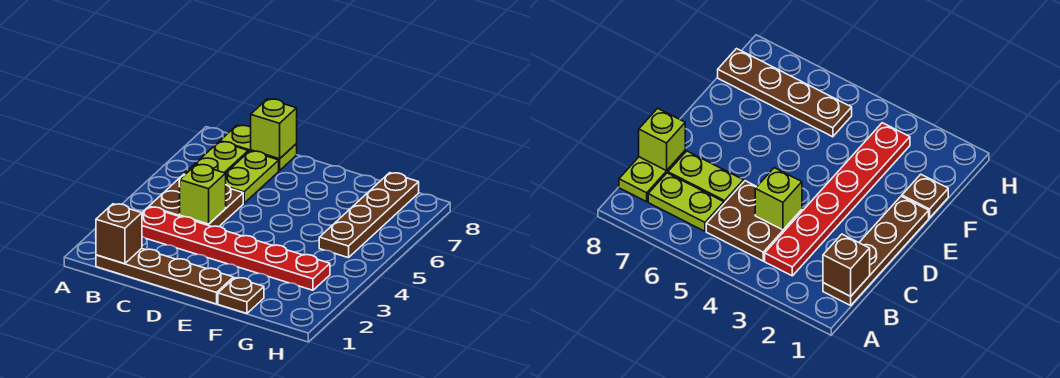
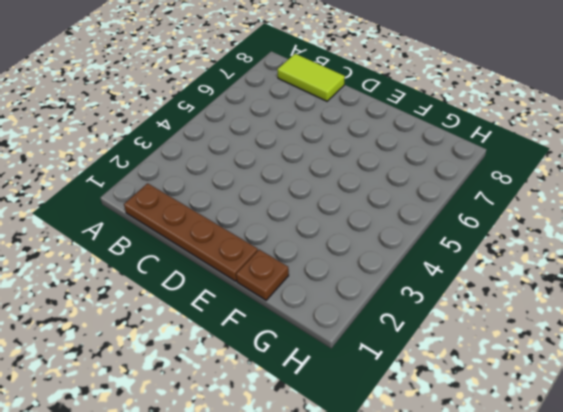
lime 1x2 tile [277,54,345,101] -> lime 1x2 plate [220,125,297,171]
none -> red 1x6 plate [142,207,330,290]
none -> brown 2x2 plate [149,174,243,227]

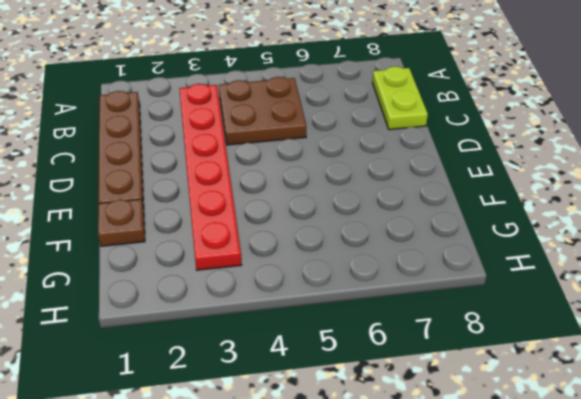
none -> lime 1x2 plate [185,142,248,174]
none -> lime 1x2 plate [226,151,279,203]

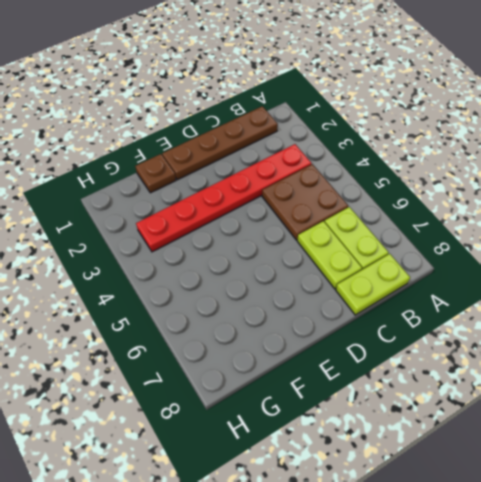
none -> brown 1x4 plate [319,173,419,258]
none -> brown 1x1 brick [96,204,142,264]

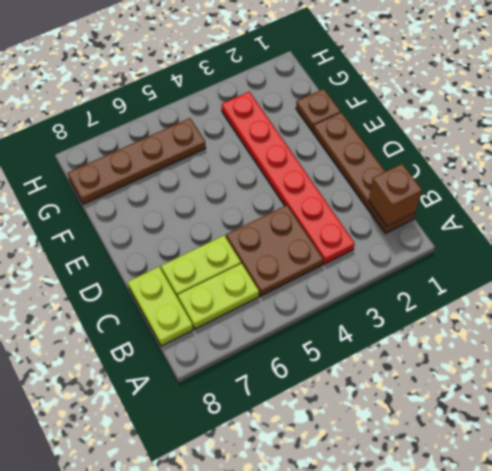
none -> lime 1x1 brick [179,164,226,224]
none -> lime 1x1 brick [251,99,297,159]

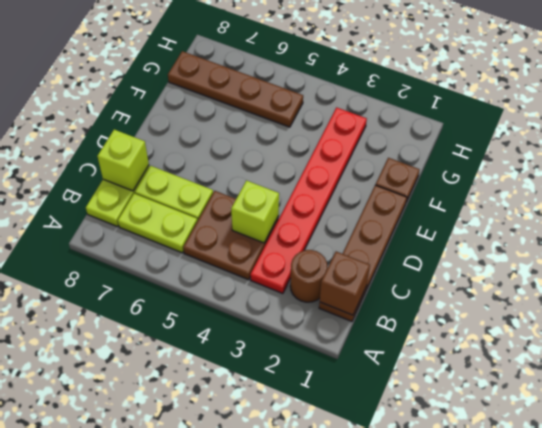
brown 1x1 round brick [290,250,328,302] -> none

